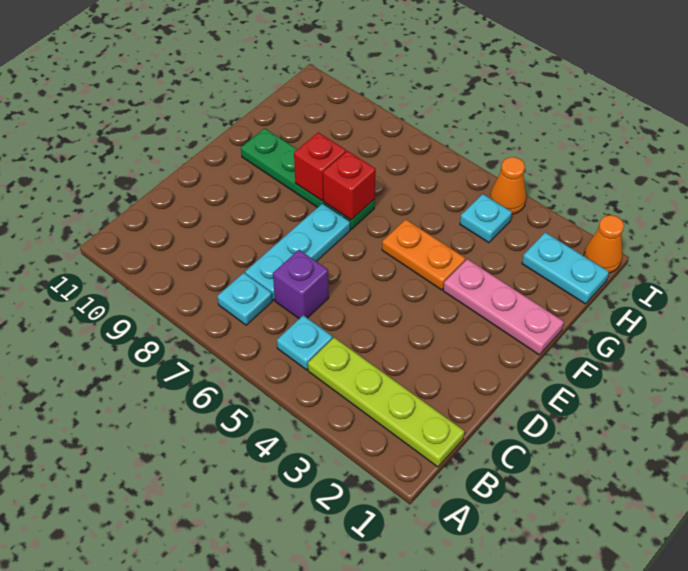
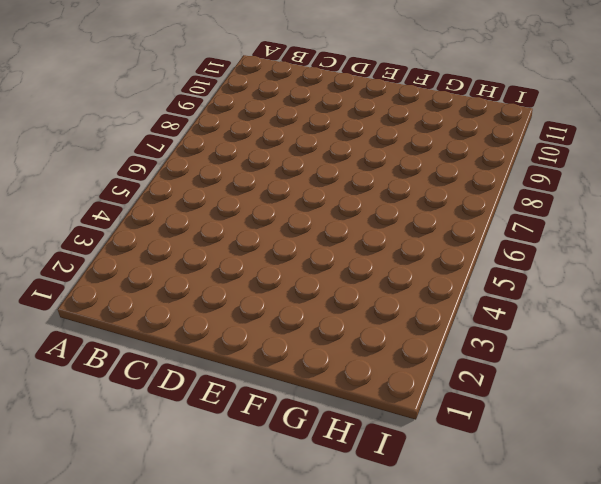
none -> lime 1x4 plate [308,338,465,467]
none -> cyan 1x1 plate [277,315,333,370]
none -> cyan 1x1 plate [217,273,272,325]

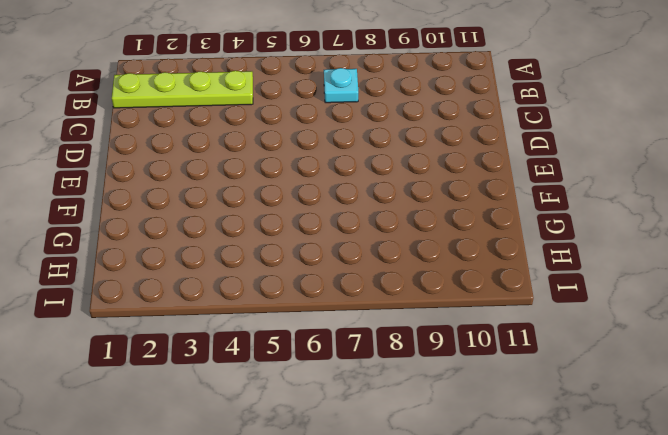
none -> cyan 1x1 plate [277,315,333,370]
none -> purple 1x1 brick [273,250,329,319]
none -> cyan 1x3 plate [245,203,350,300]

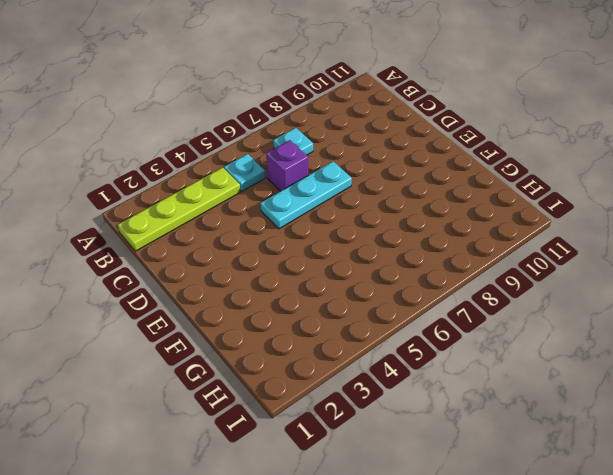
cyan 1x3 plate [260,161,352,229] -> cyan 1x3 plate turned to [245,203,350,300]
none -> pink 1x3 plate [443,259,564,355]
none -> orange 1x2 plate [382,219,466,290]
none -> green 1x4 plate [241,128,375,229]

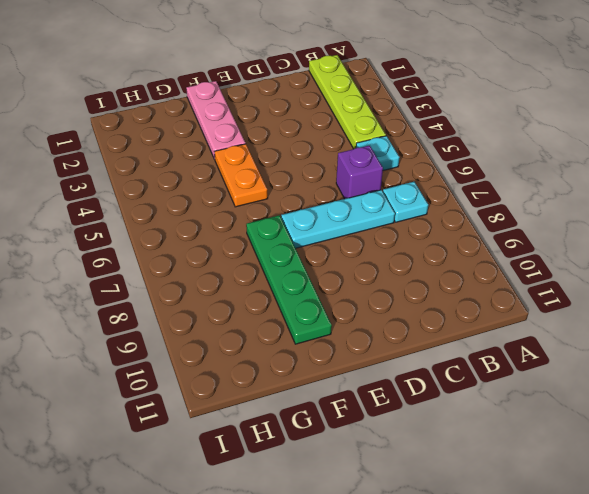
none -> cyan 1x2 plate [522,232,609,304]
none -> cyan 1x1 plate [460,194,512,243]
none -> orange 1x1 cone [584,215,624,273]

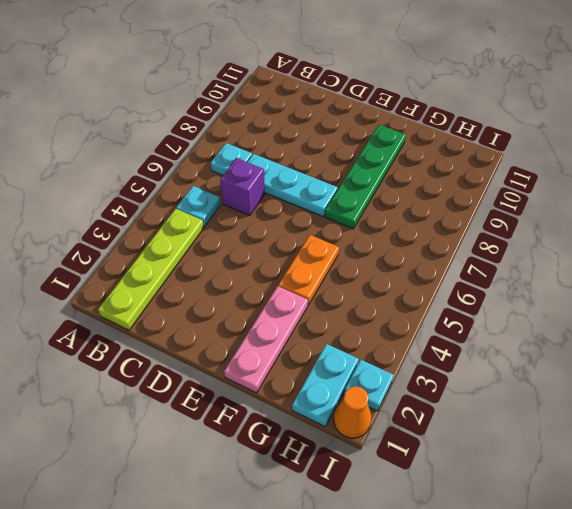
cyan 1x1 plate [344,360,394,411] -> cyan 1x1 plate moved to [460,194,512,243]
none -> orange 1x1 cone [490,157,526,214]
none -> red 1x1 brick [323,151,376,220]
none -> red 1x1 brick [294,132,346,201]

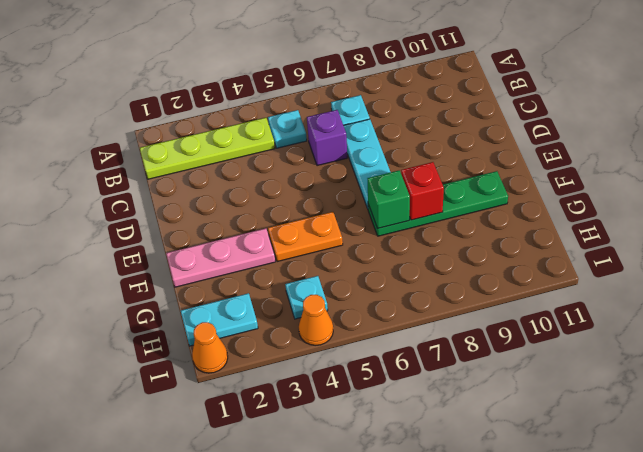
green 1x1 brick [367,170,410,228] -> red 1x1 brick [323,151,376,220]

